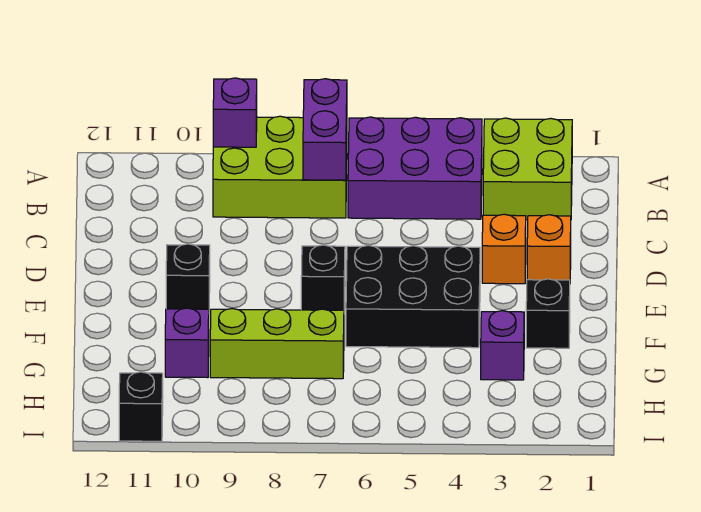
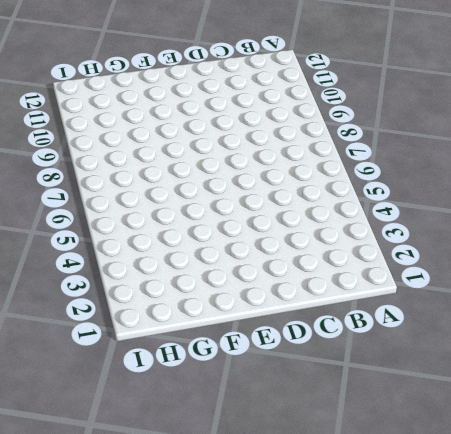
none -> lime 2x2 brick [483,118,572,220]
none -> purple 2x3 brick [348,117,482,219]
none -> lime 2x3 brick [213,116,347,218]

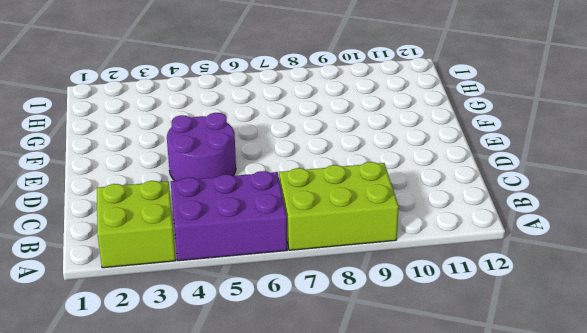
purple 2x2 round brick [167,113,236,181] -> black 2x3 brick [346,245,480,348]
none -> orange 1x1 brick [527,215,571,280]
none -> orange 1x1 brick [482,214,526,284]
none -> black 1x1 brick [301,245,345,310]

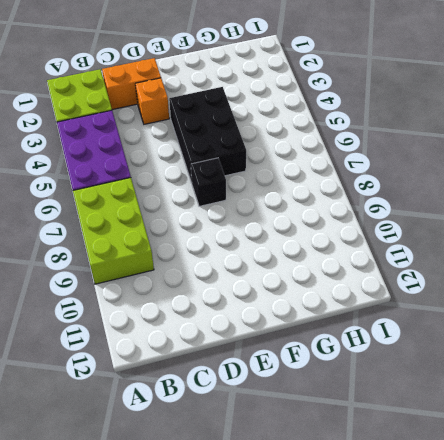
orange 1x2 brick [102,58,161,110] -> orange 1x1 brick [527,215,571,280]
none -> black 1x1 brick [166,244,210,310]
none -> black 1x1 brick [526,279,570,348]
none -> purple 1x1 brick [481,311,524,380]

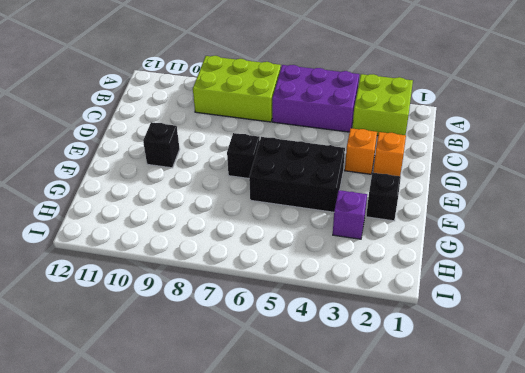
none -> lime 1x3 brick [210,309,344,379]
none -> purple 1x1 brick [165,308,209,378]
none -> black 1x1 brick [119,372,163,441]

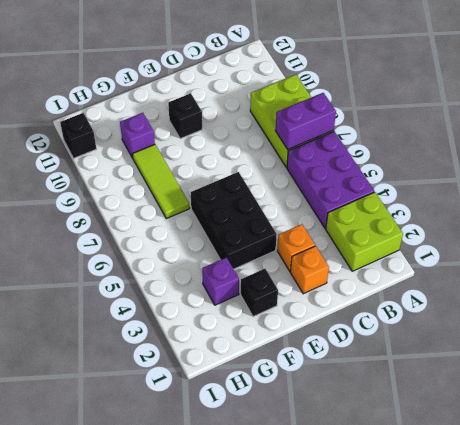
lime 1x3 tile [132,144,190,219] -> lime 1x3 brick [210,309,344,379]
none -> black 1x1 brick [301,245,345,310]
none -> purple 1x1 brick [213,78,257,147]

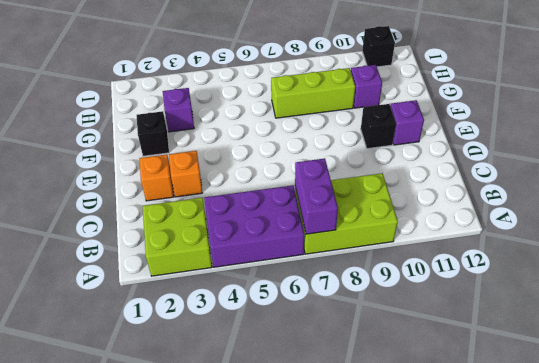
purple 1x1 brick [390,100,424,145] -> purple 1x1 brick moved to [213,78,257,147]
none -> black 2x3 brick [346,245,480,348]
none -> black 1x1 brick [301,245,345,310]

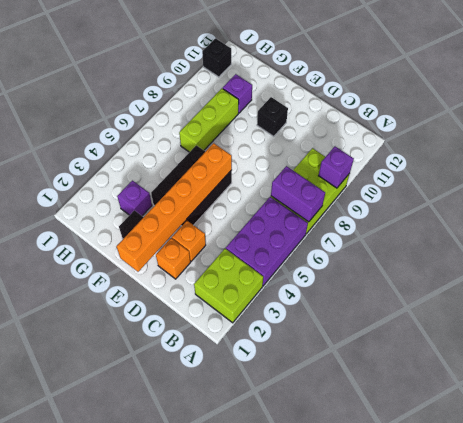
orange 1x6 brick [117,143,232,272] -> none
none -> black 1x1 brick [301,245,345,310]

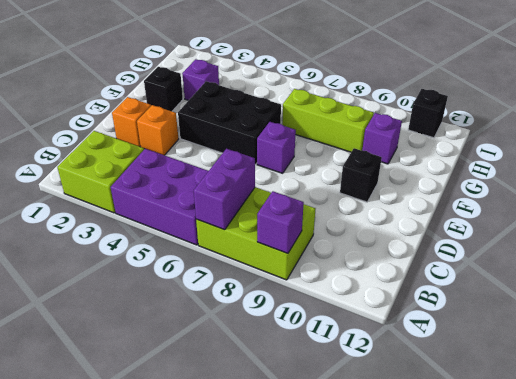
purple 1x1 brick [257,122,296,173] -> black 1x1 brick [301,245,345,310]

